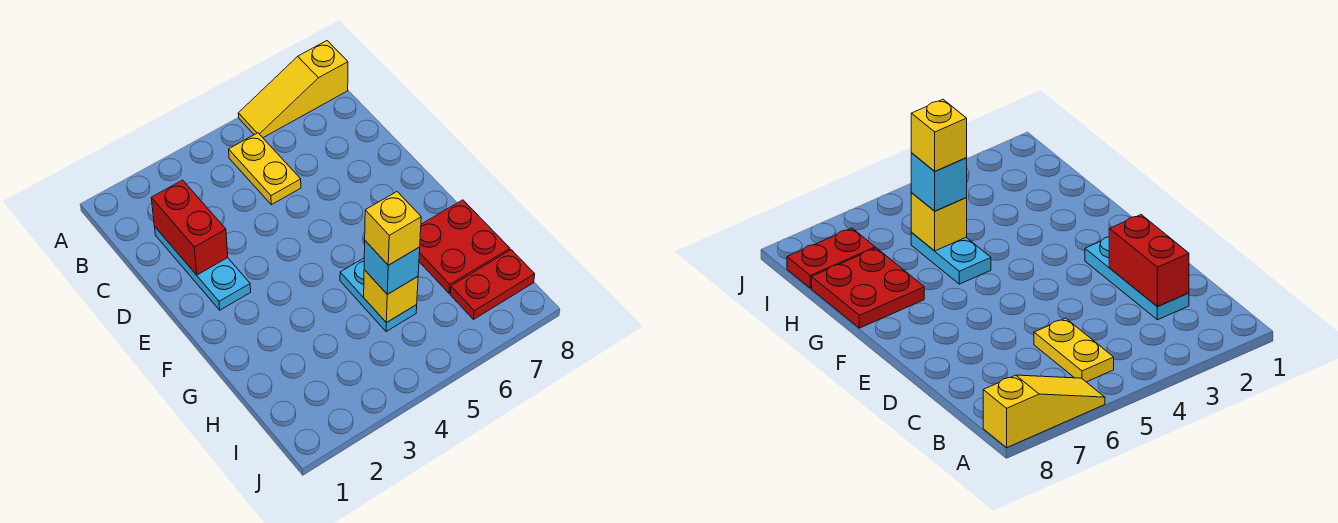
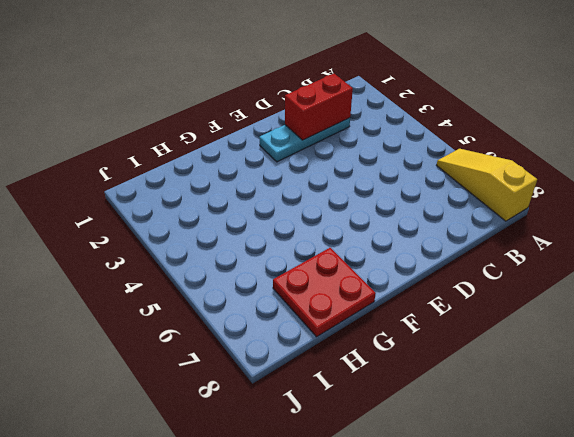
none -> yellow 1x2 plate [229,133,301,205]
none -> cyan 1x2 plate [340,258,417,332]

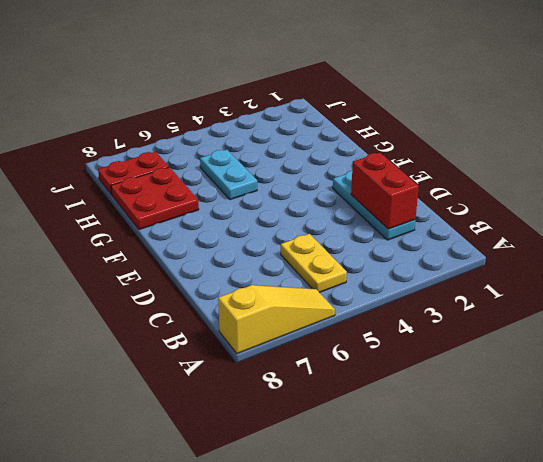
none -> yellow 1x1 brick [364,270,418,323]
none -> cyan 1x1 brick [364,241,420,294]

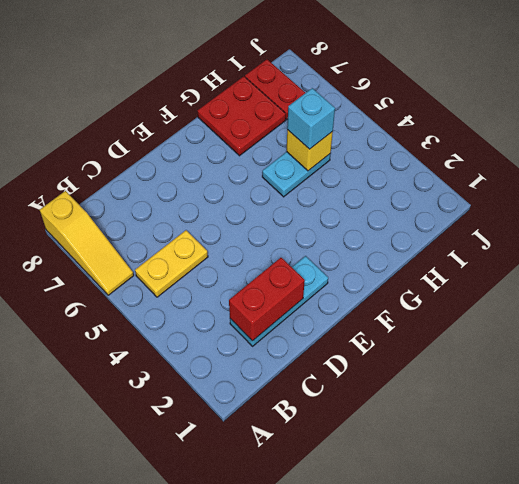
none -> yellow 1x1 brick [365,192,421,265]

